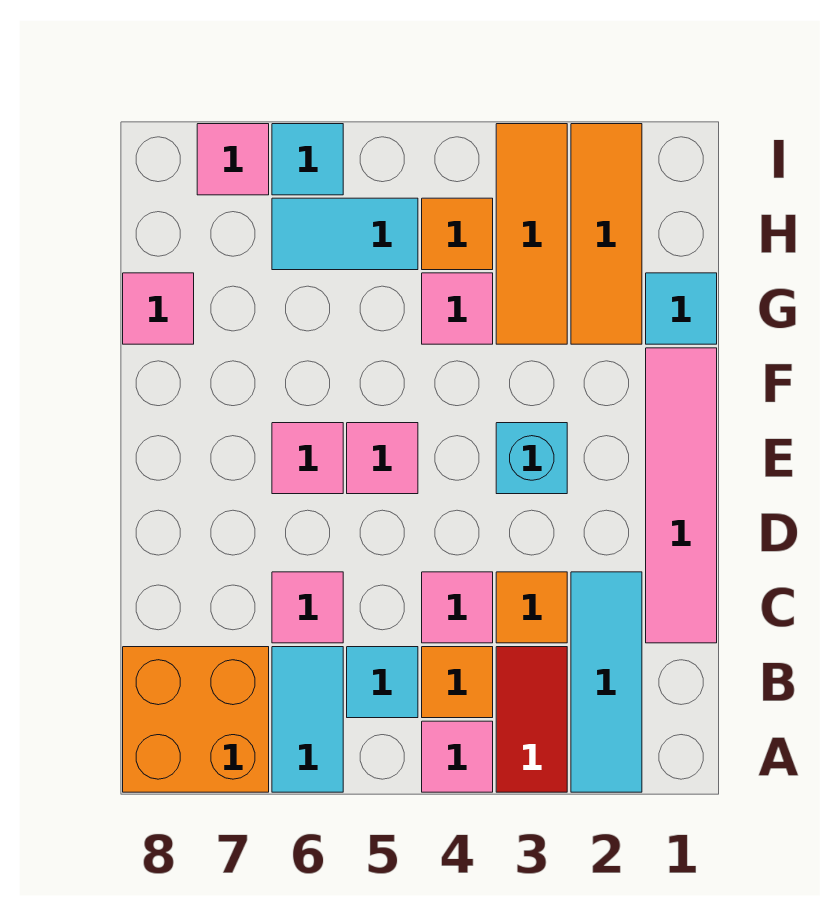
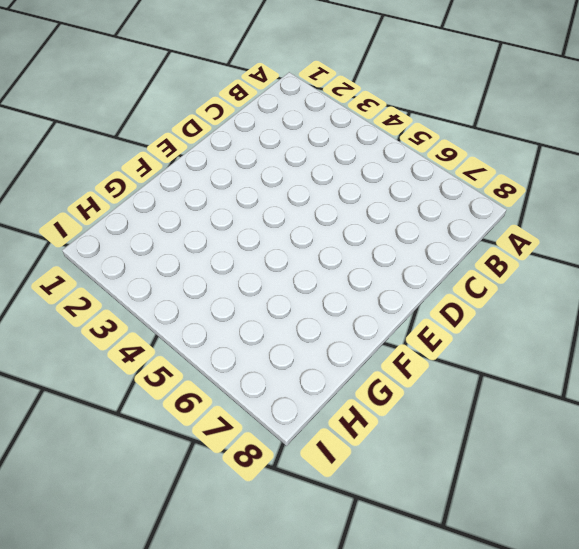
none -> cyan 1x3 tile [571,572,642,792]
none -> red 1x2 tile [496,647,567,792]
none -> pink 1x1 tile [422,721,493,792]

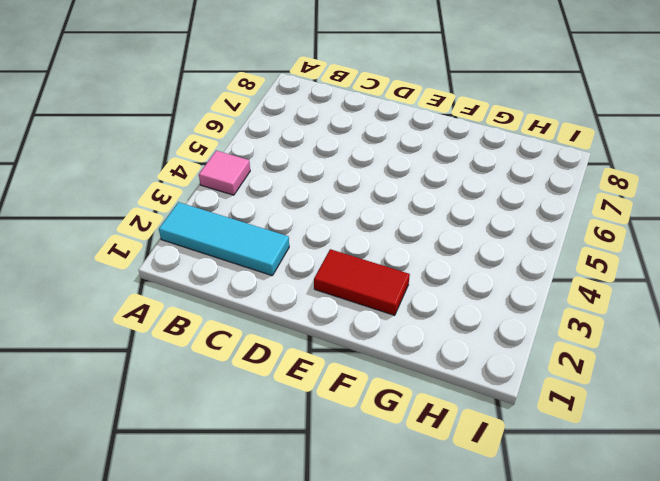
red 1x2 tile [314,249,410,315] -> red 1x2 tile moved to [496,647,567,792]
none -> cyan 1x2 tile [272,647,343,792]
none -> orange 2x2 brick [123,647,269,792]
none -> orange 1x1 tile [422,647,493,718]

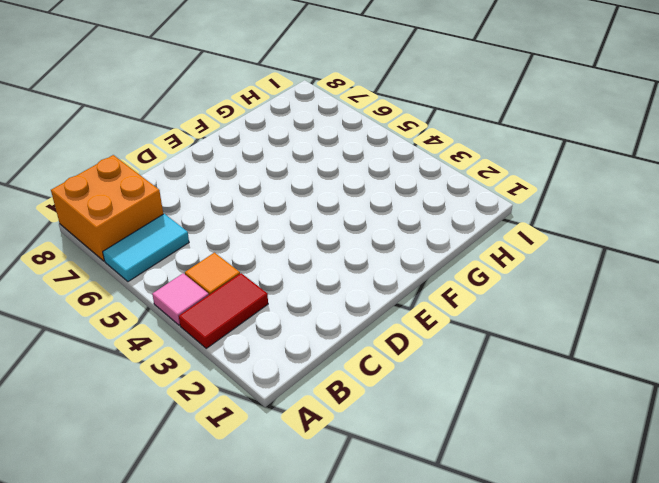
none -> cyan 1x3 tile [571,572,642,792]
none -> cyan 1x1 tile [347,647,418,718]
none -> pink 1x4 tile [646,348,717,643]

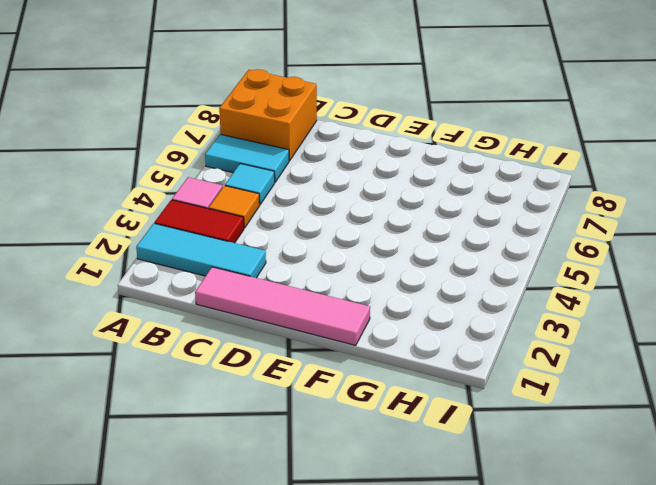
none -> orange 1x1 tile [496,572,567,643]
none -> pink 1x1 tile [422,572,493,643]
none -> pink 1x1 tile [272,572,343,643]

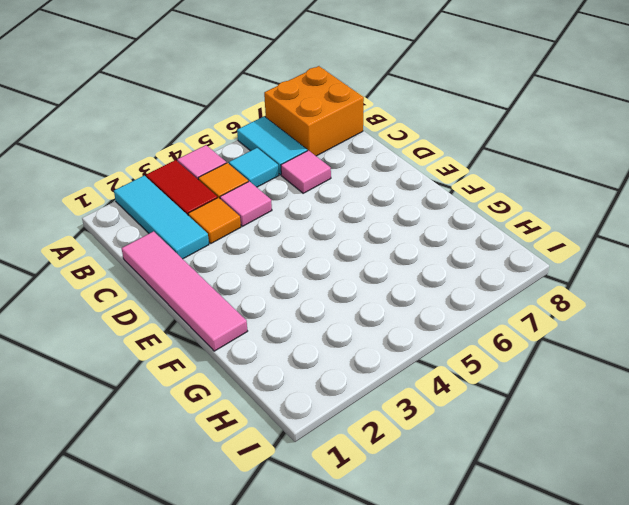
none -> cyan 1x1 brick [496,423,567,494]
none -> pink 1x1 tile [347,423,418,494]
none -> pink 1x1 tile [272,423,343,494]

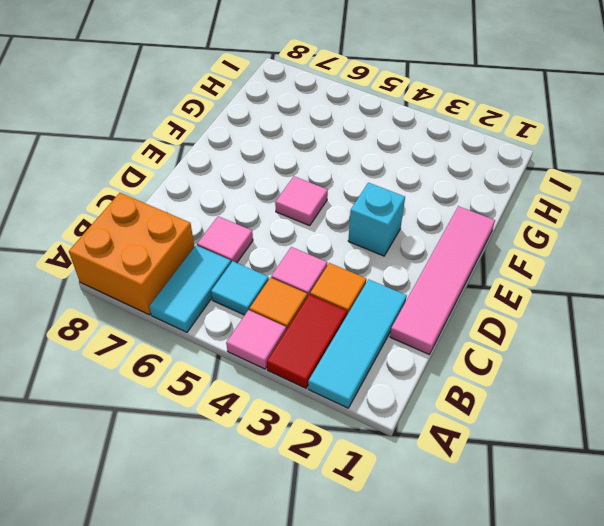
none -> pink 1x1 tile [272,423,343,494]
none -> cyan 1x1 tile [646,273,717,344]
none -> orange 1x3 tile [571,124,642,344]

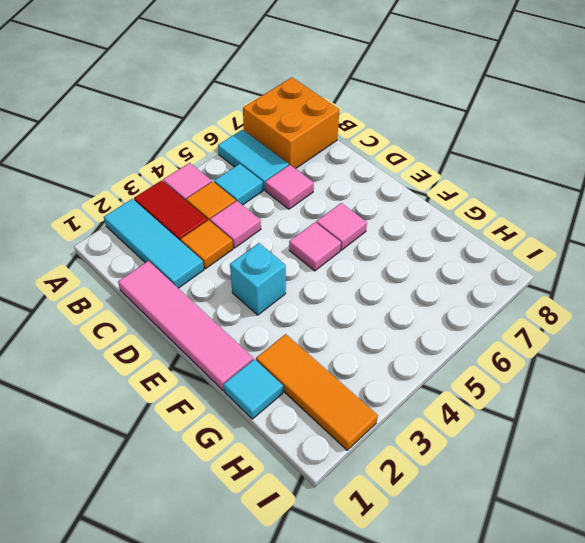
none -> orange 1x3 tile [496,124,567,344]
none -> pink 1x1 tile [422,273,493,344]
none -> pink 1x1 tile [123,273,194,344]

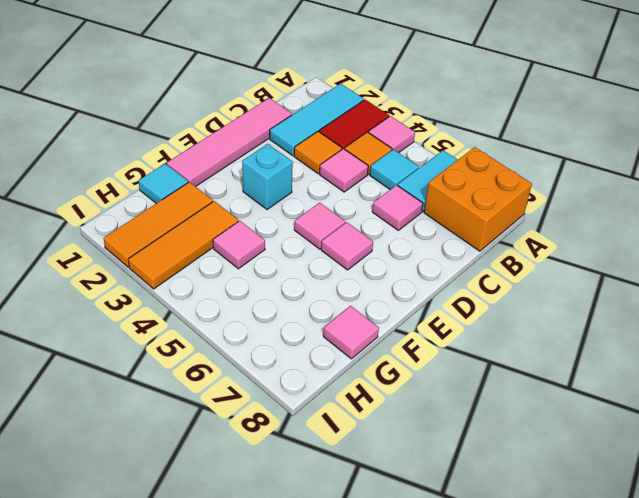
none -> orange 1x1 tile [422,198,493,270]
none -> cyan 1x2 tile [272,198,418,270]
none -> cyan 1x1 tile [272,124,343,195]

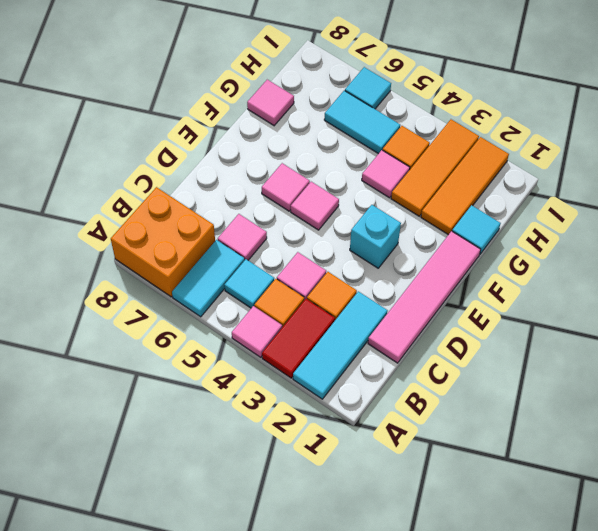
none -> pink 1x1 tile [197,124,269,195]

